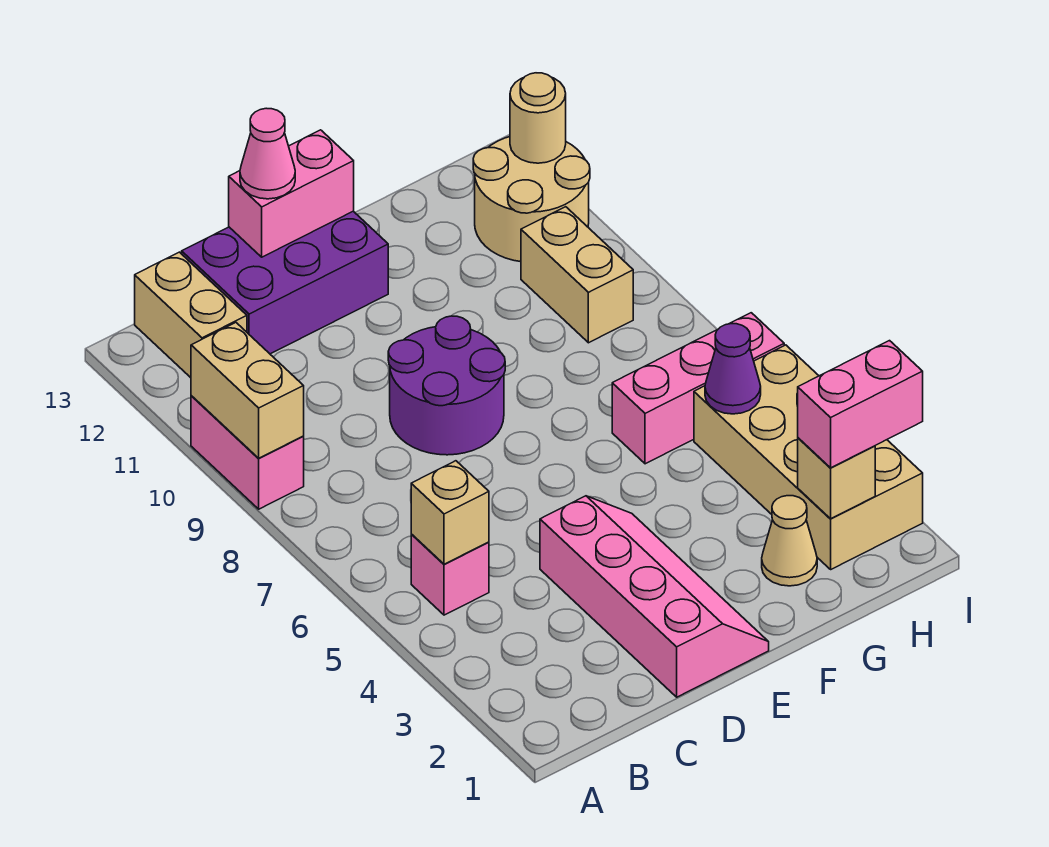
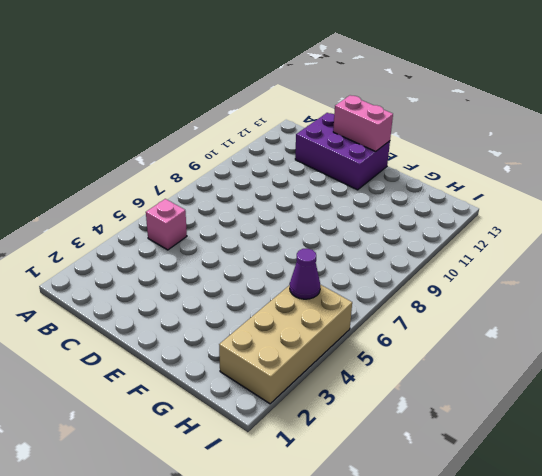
none -> pink 1x2 brick [191,396,304,509]
none -> tan 1x2 brick [135,252,247,378]
none -> pink 2x4 slope [540,496,769,697]

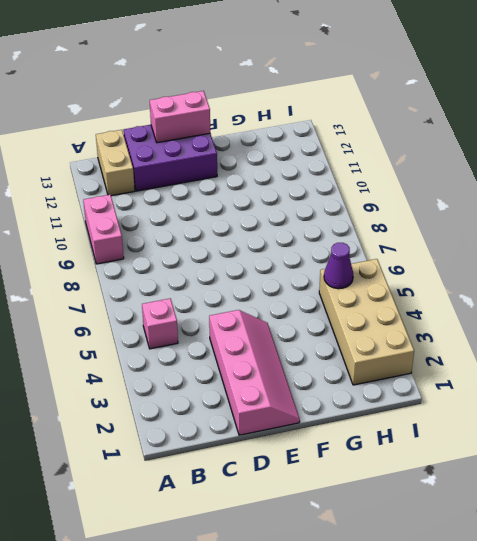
none -> purple 2x2 round brick [388,316,505,455]
none -> tan 1x1 cone [762,496,817,586]
none -> pink 1x3 brick [612,313,784,464]

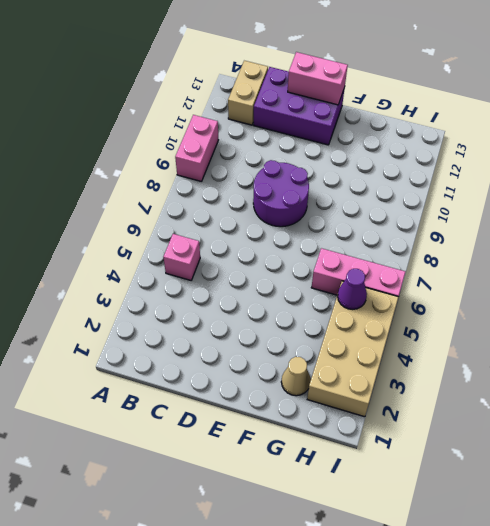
none -> pink 2x4 slope [540,496,769,697]
none -> tan 1x2 brick [521,207,633,343]
none -> tan 2x2 round brick [473,137,590,262]

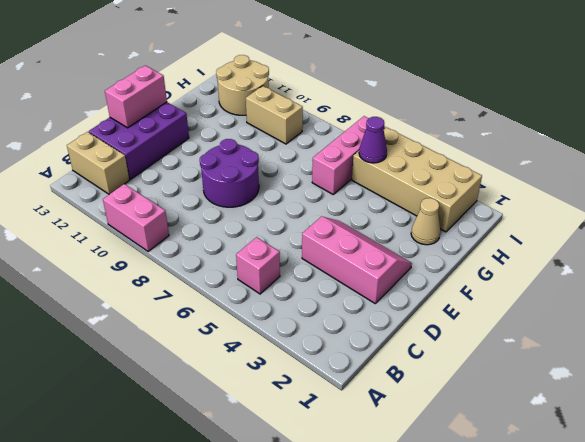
pink 2x3 slope [302,216,412,303] -> pink 2x4 slope [540,496,769,697]
none -> tan 1x2 brick [191,322,304,458]
none -> tan 1x1 brick [411,461,489,564]
none -> tan 1x1 brick [798,438,875,519]

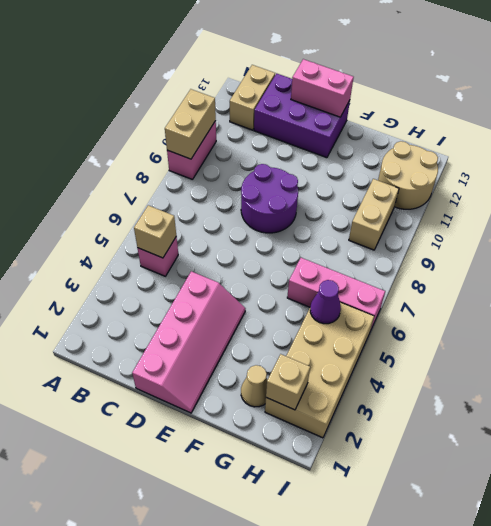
none -> tan 1x1 round brick [510,73,566,163]
none -> pink 1x1 cone [240,108,295,199]
none -> pink 1x2 brick [798,341,923,468]

